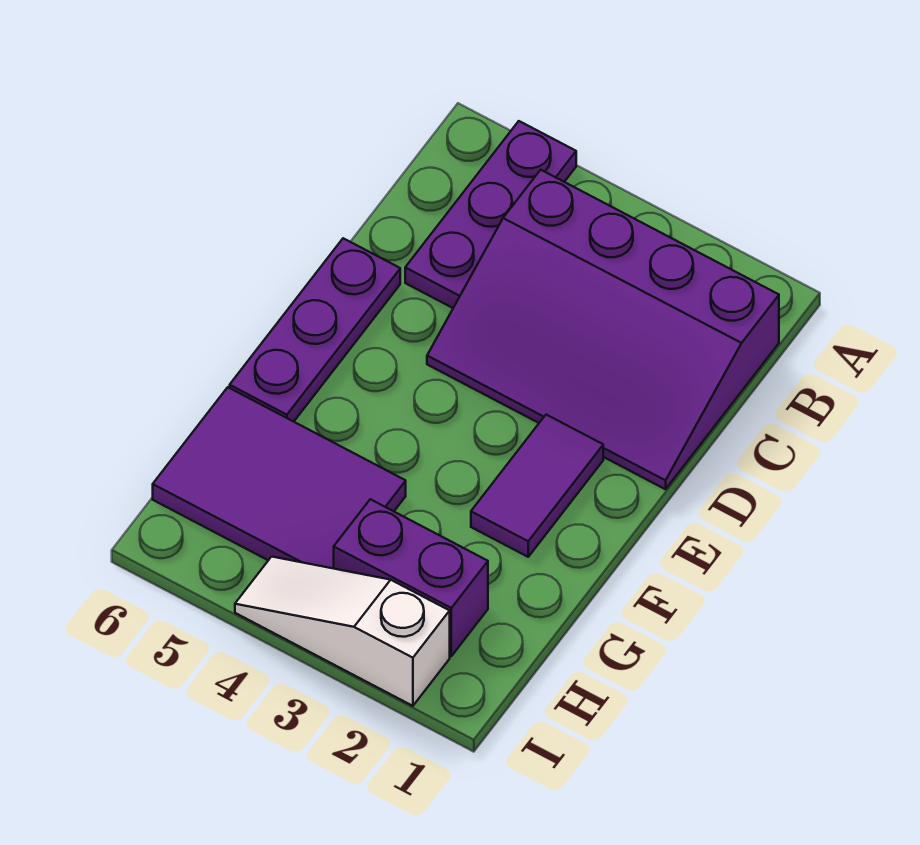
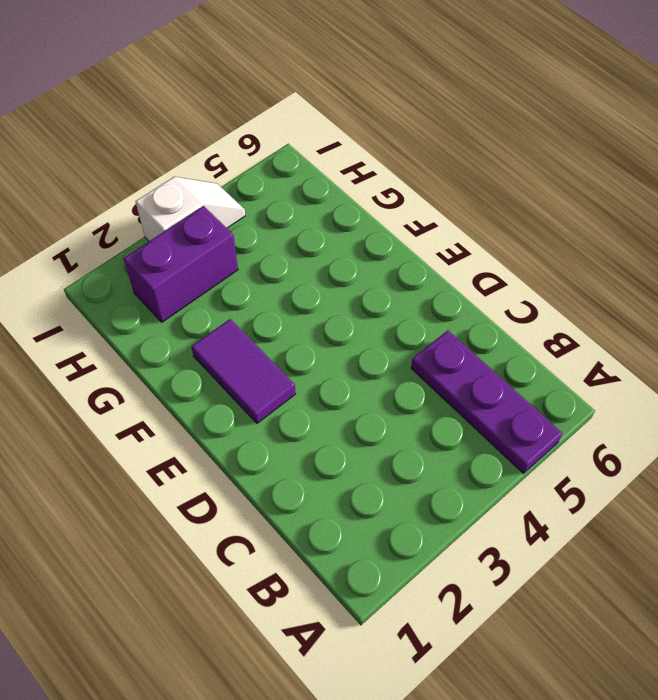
white 1x2 slope [135,177,245,241] -> white 1x3 slope [235,557,450,706]
none -> purple 3x4 slope [427,170,779,489]
none -> purple 1x3 plate [230,238,400,422]

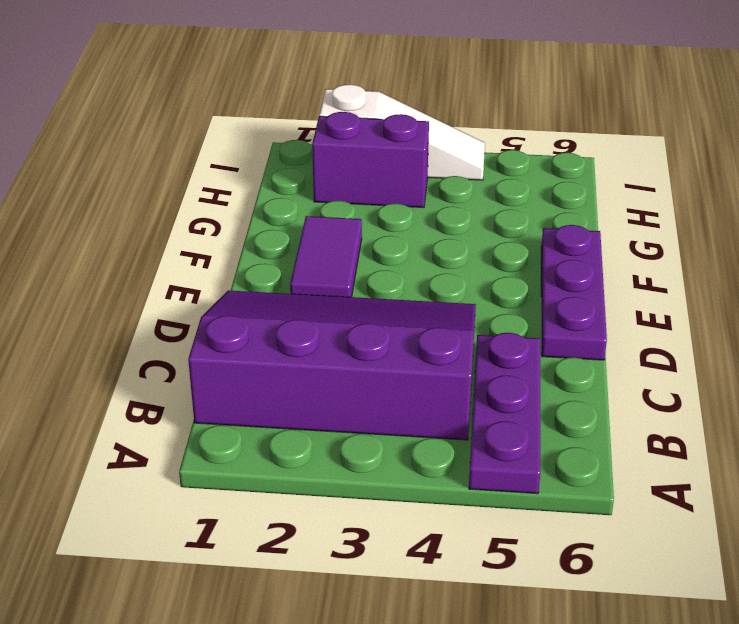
none -> purple 2x3 tile [153,387,406,568]

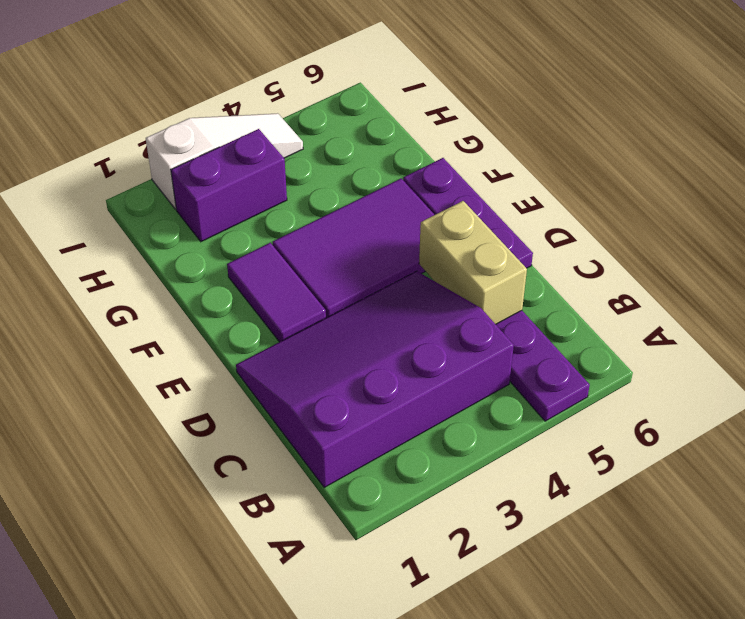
tan 1x2 brick [419,201,527,324] -> none
purple 2x3 tile [273,178,434,318] -> purple 2x3 tile moved to [153,387,406,568]

